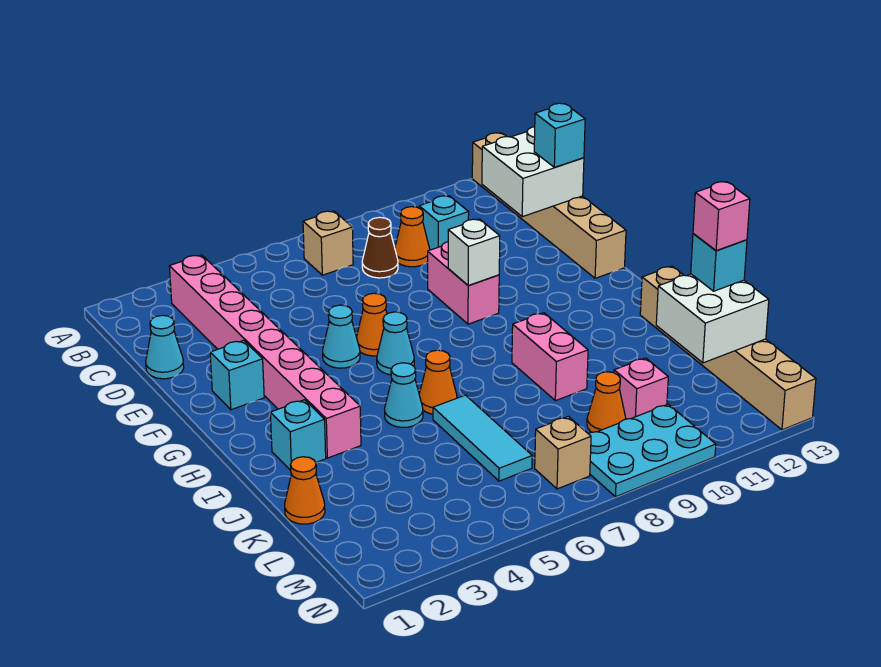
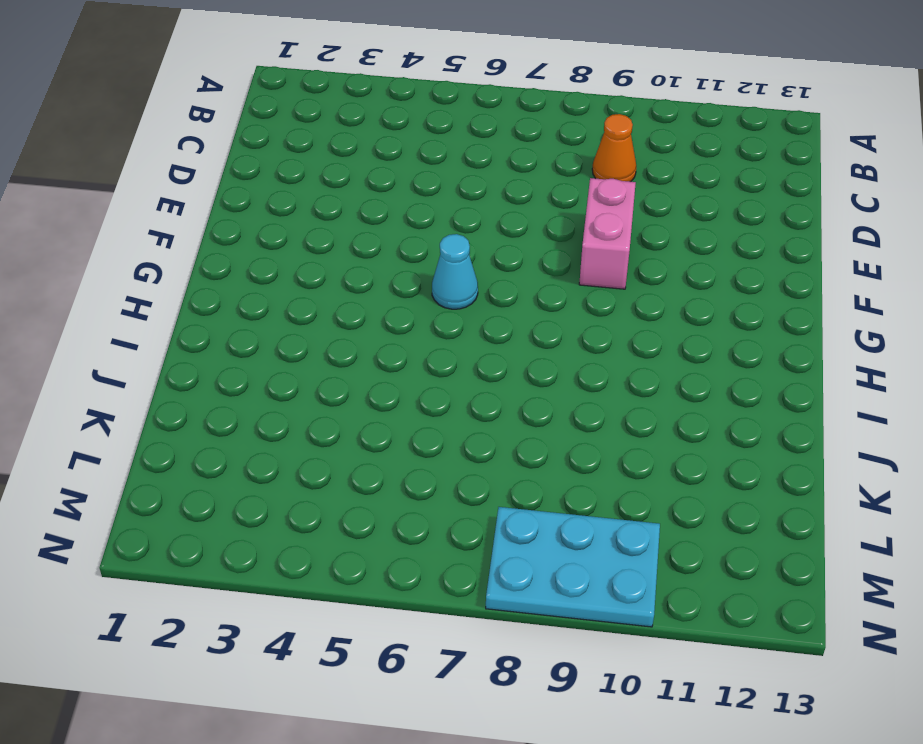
none -> tan 1x6 brick [472,133,626,278]
none -> pink 1x8 brick [169,255,361,458]
none -> tan 1x1 brick [303,211,353,275]

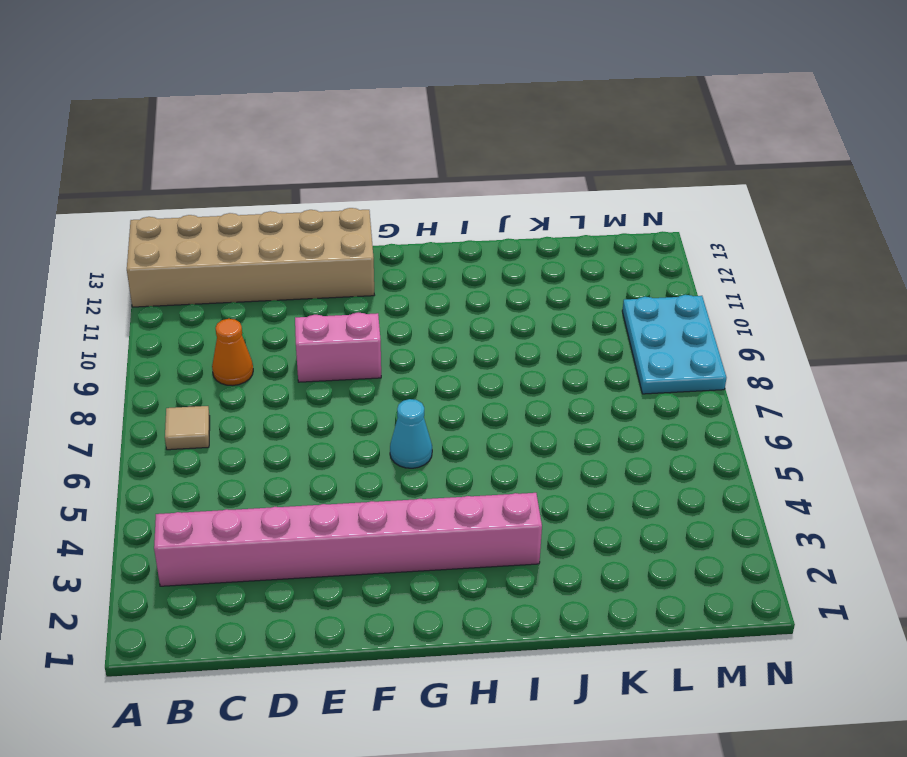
tan 2x6 brick [127,208,374,307] -> tan 1x6 brick [472,133,626,278]
tan 1x1 tile [165,406,210,450] -> tan 1x1 brick [303,211,353,275]
none -> brown 1x1 cone [362,217,398,278]
none -> cyan 1x1 brick [419,196,469,250]
none -> cyan 1x1 cone [146,315,184,379]

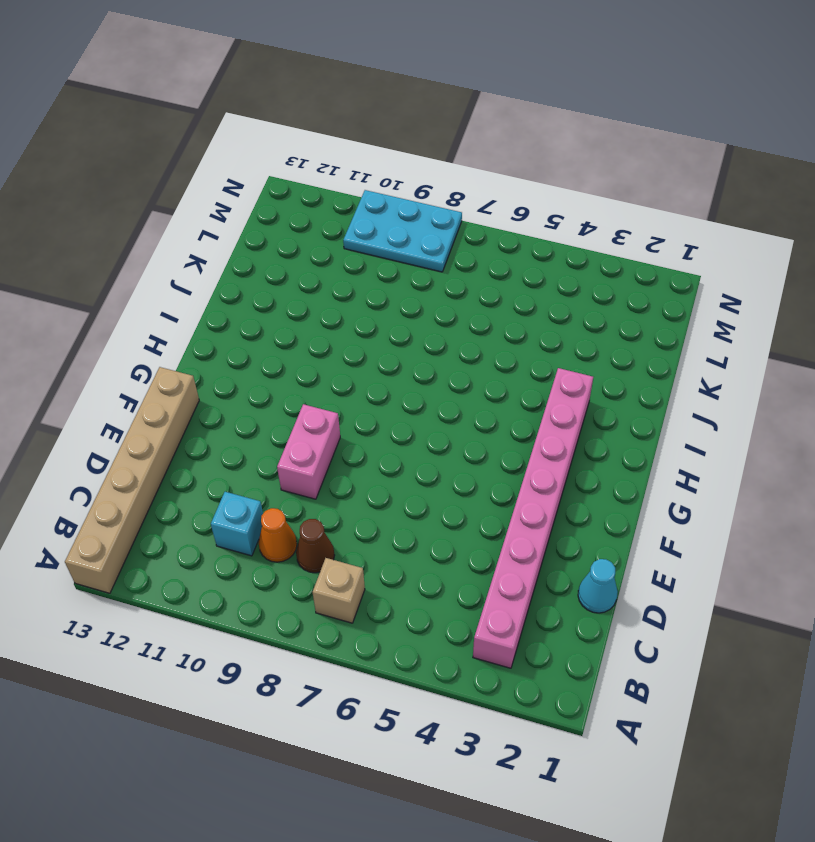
none -> cyan 1x1 brick [210,340,264,410]
none -> cyan 1x1 cone [323,305,360,368]
none -> orange 1x1 cone [357,293,387,356]

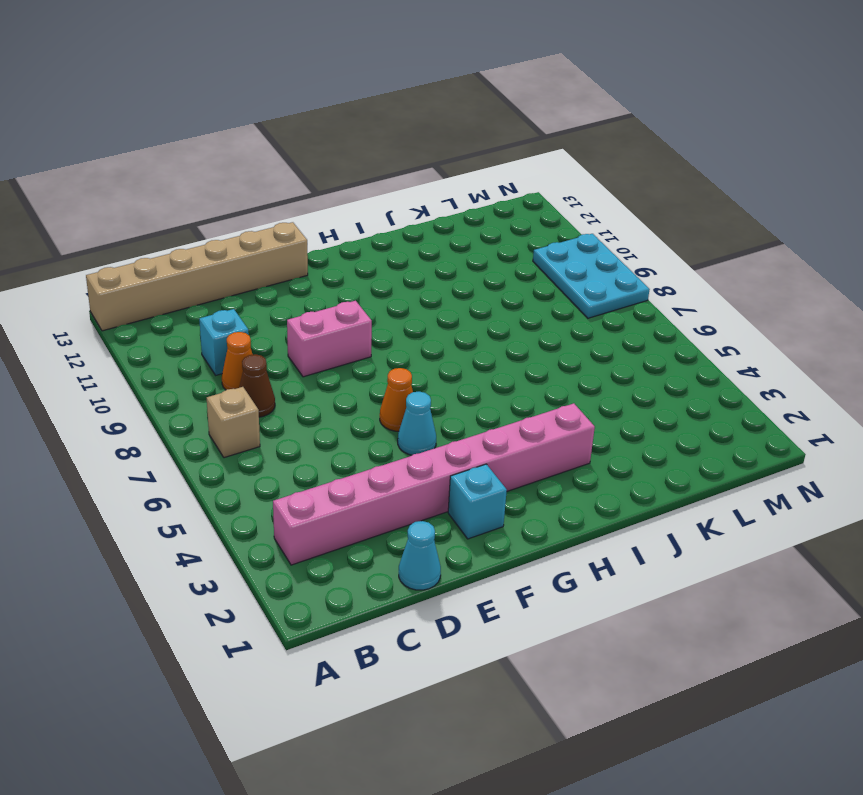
none -> cyan 1x1 cone [377,312,414,375]
none -> cyan 1x1 brick [270,400,326,470]
none -> cyan 1x1 cone [385,363,423,427]

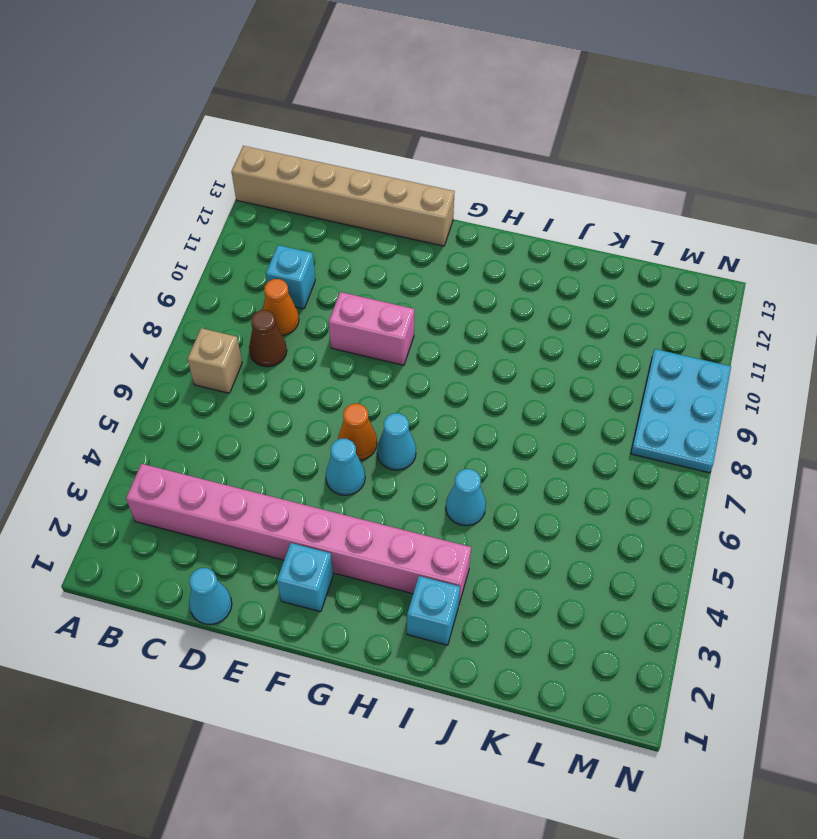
none -> orange 1x1 cone [419,350,457,414]
none -> pink 1x2 brick [512,313,588,401]
none -> tan 1x6 brick [640,266,816,430]

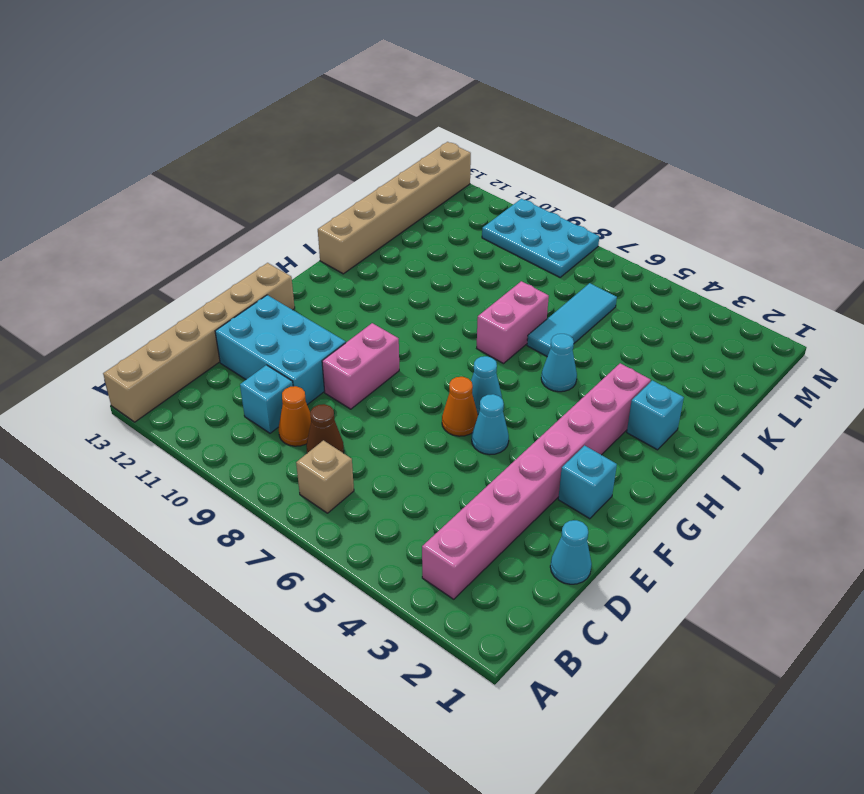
cyan 2x3 brick [215,295,346,405] -> none
pink 1x2 brick [477,281,549,364] -> pink 1x2 brick moved to [512,313,588,401]
none -> orange 1x1 cone [419,350,457,414]
none -> orange 1x1 cone [285,457,325,524]
none -> orange 1x1 cone [587,372,626,432]

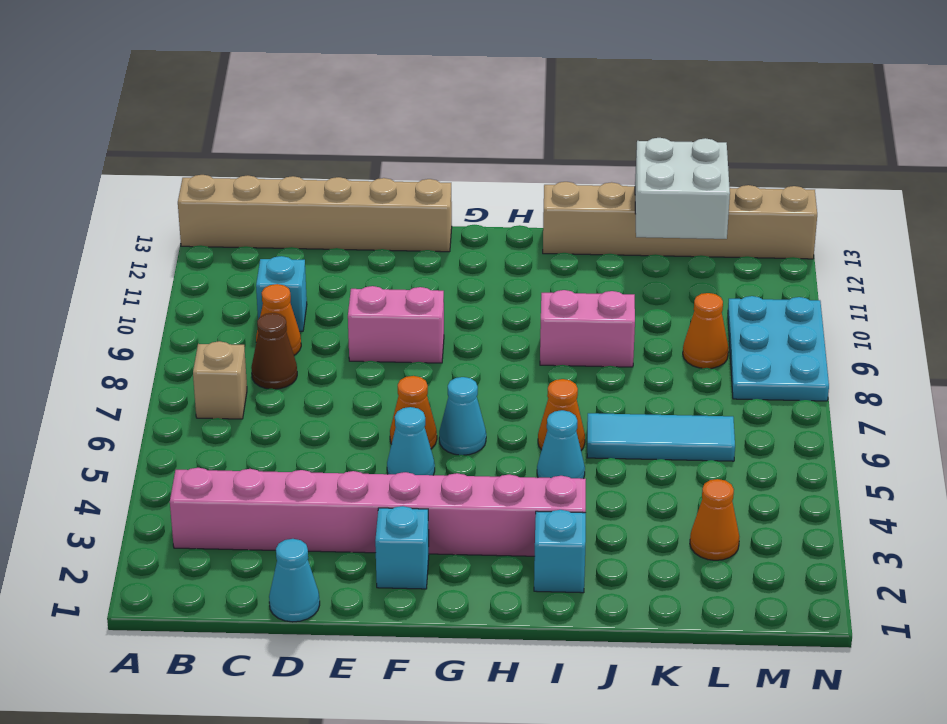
orange 1x1 cone [690,479,739,560] -> orange 1x1 cone moved to [285,457,325,524]
none -> pink 1x1 brick [614,358,668,419]
none -> tan 1x1 brick [535,417,591,489]
none -> white 2x2 brick [482,127,584,217]

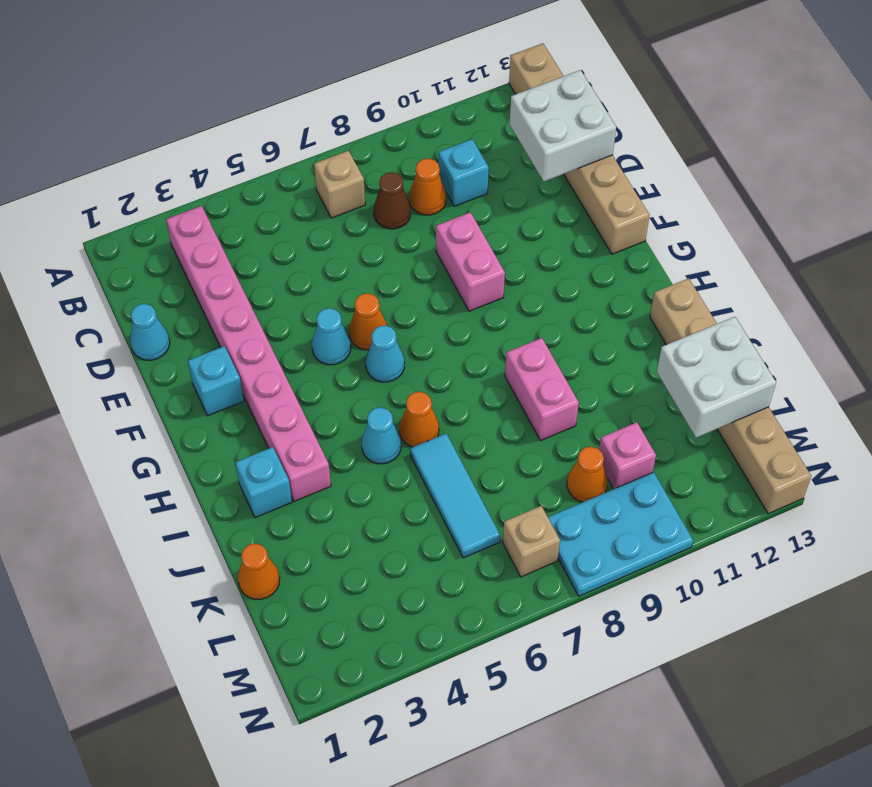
none -> white 1x1 brick [448,219,500,286]
none -> cyan 1x1 brick [534,103,585,167]
none -> cyan 1x1 brick [691,234,747,291]

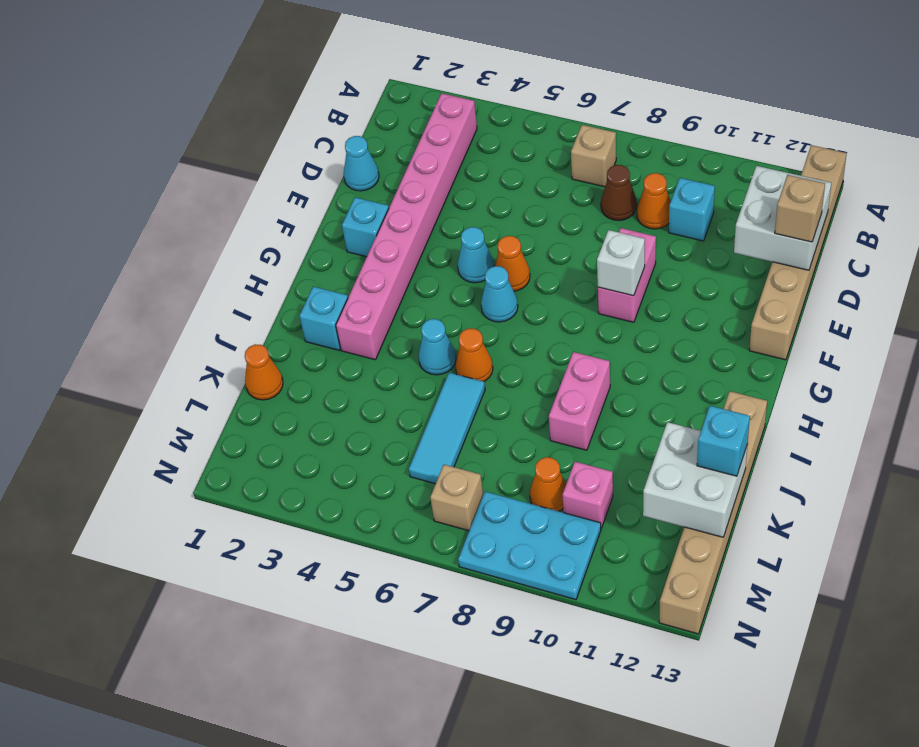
tan 1x1 brick [775,175,825,242] -> cyan 1x1 brick [534,103,585,167]
none -> pink 1x1 brick [693,182,750,251]

